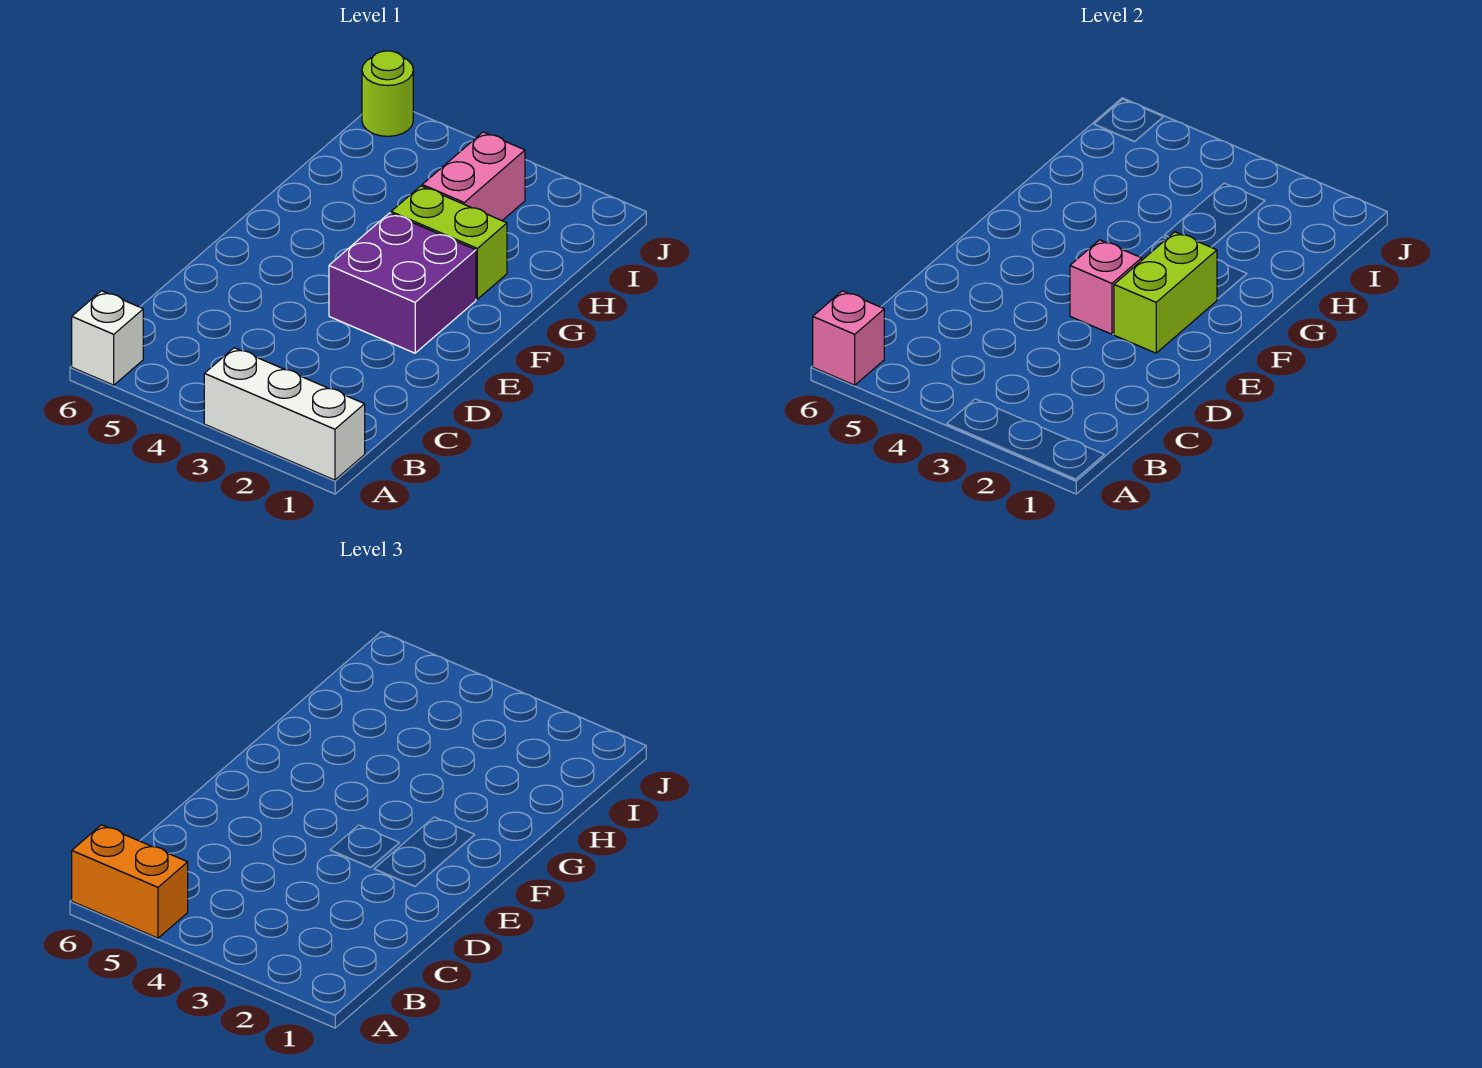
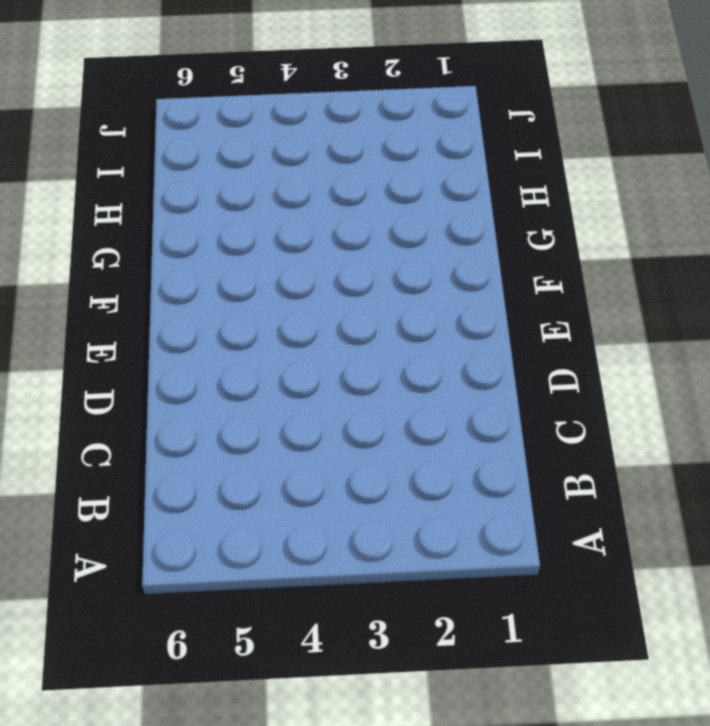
none -> white 1x3 brick [204,348,365,480]
none -> white 1x1 brick [72,291,143,385]

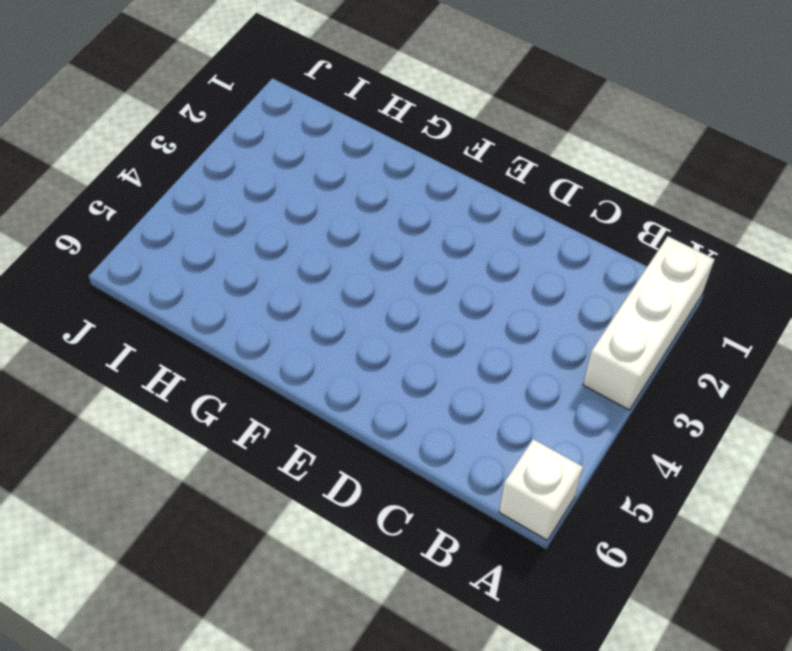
none -> purple 2x2 brick [329,213,476,353]
none -> lime 1x2 brick [391,186,507,299]

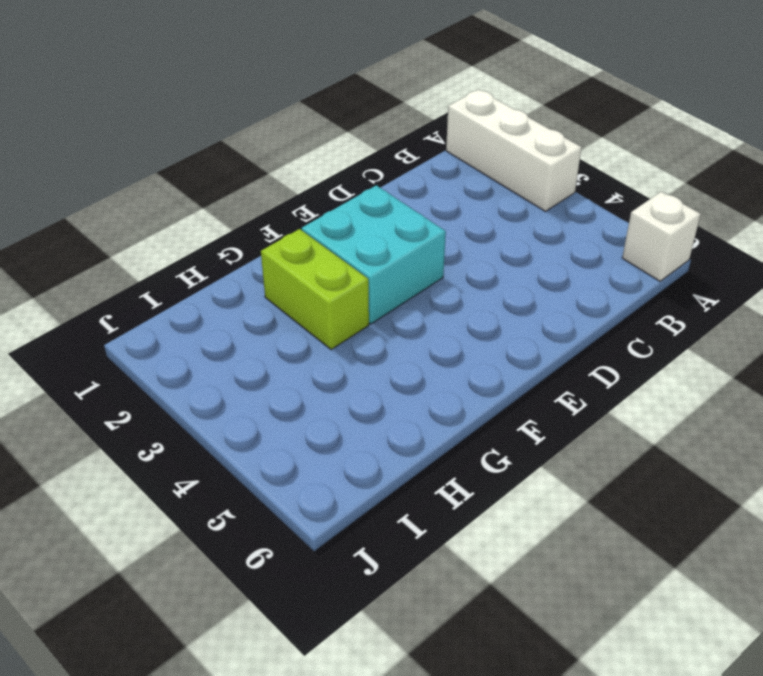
cyan 2x2 brick [302,185,446,324] -> purple 2x2 brick [329,213,476,353]
none -> pink 1x2 brick [422,132,525,221]
none -> lime 1x1 round brick [362,51,413,136]

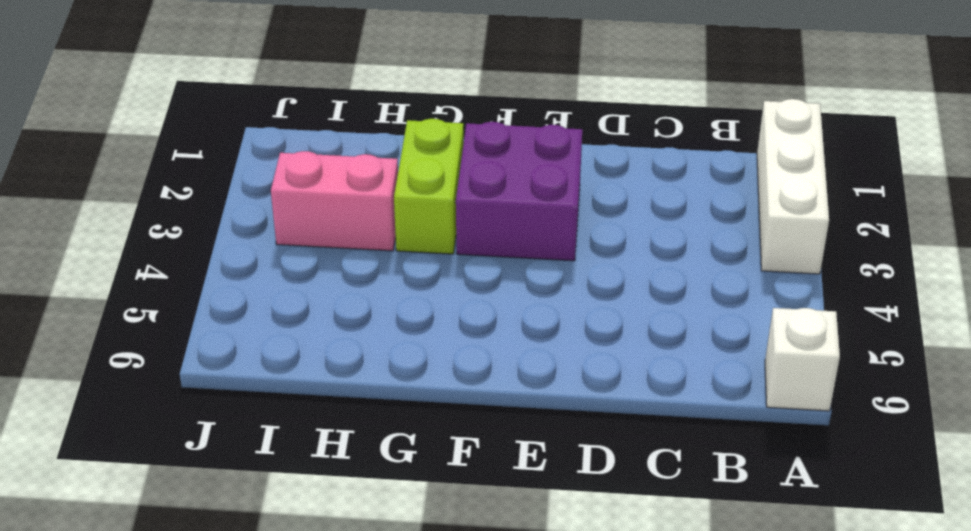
none -> lime 1x1 round brick [362,51,413,136]
none -> pink 1x1 brick [813,291,884,385]

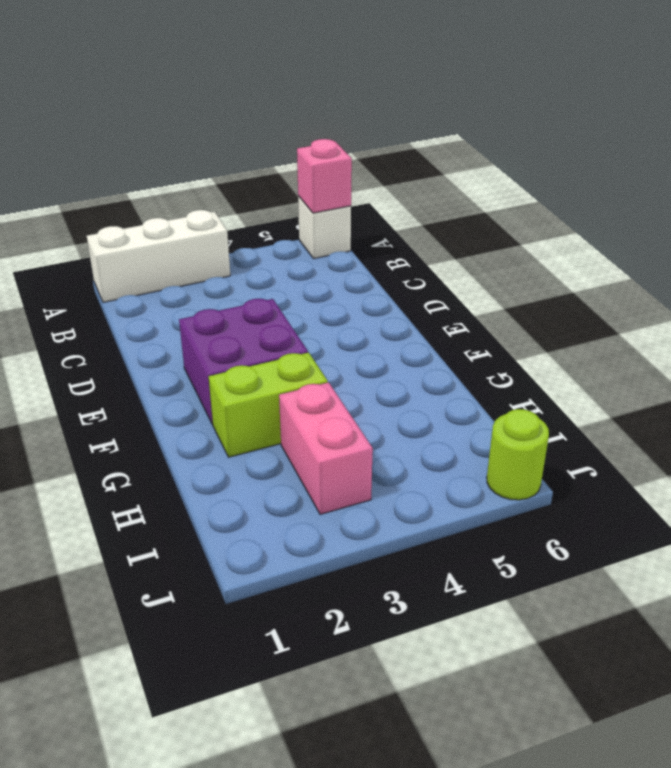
none -> lime 1x2 brick [1114,232,1217,353]
none -> pink 1x1 brick [1070,240,1142,334]

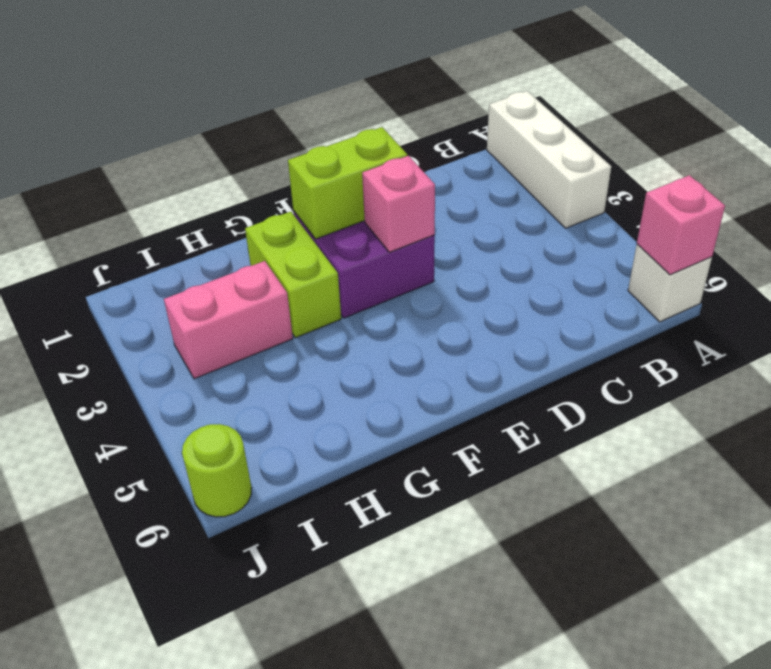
none -> orange 1x2 brick [72,825,188,938]

